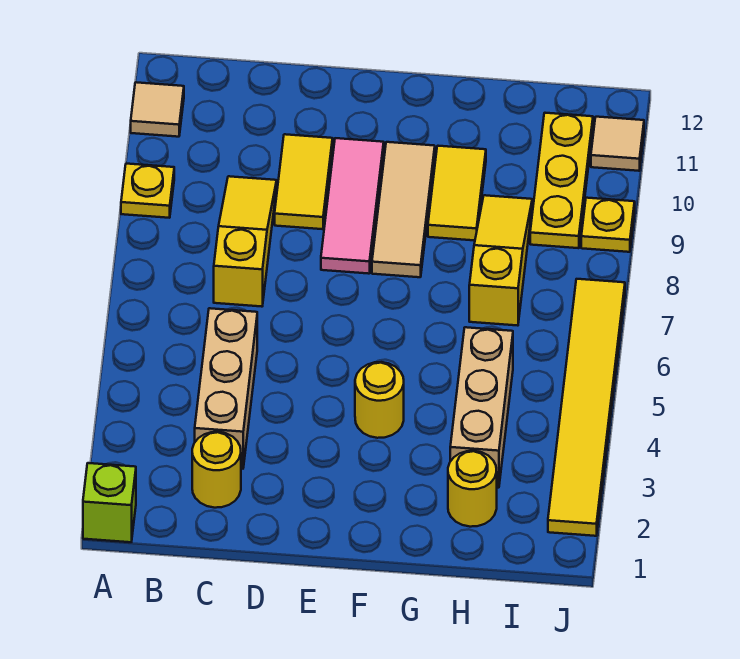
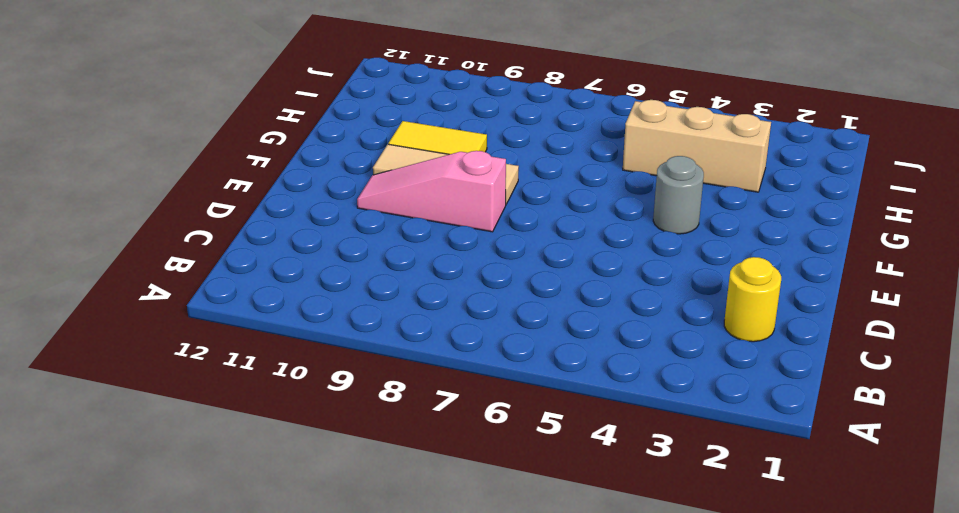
pink 1x3 slope [357,151,506,232] -> pink 1x3 tile [321,138,384,274]
grey 1x1 round brick [653,156,704,234] -> yellow 1x1 round brick [355,362,404,438]
none -> lime 1x1 brick [83,463,136,542]
none -> yellow 1x1 plate [121,164,174,218]
none -> tan 1x1 tile [131,82,184,137]

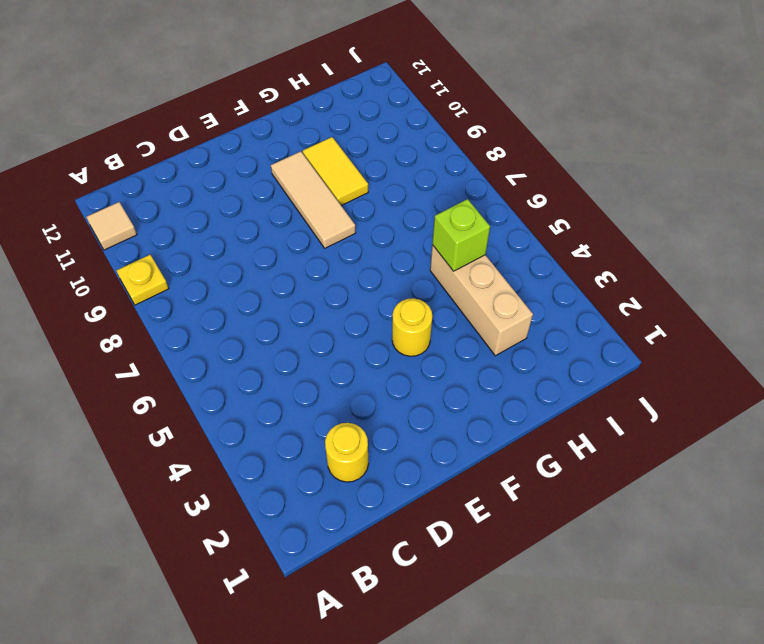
lime 1x1 brick [432,199,490,271] -> lime 1x1 brick moved to [83,463,136,542]
none -> tan 1x3 brick [195,308,257,469]
none -> yellow 1x3 slope [214,176,277,307]
none -> yellow 1x2 tile [275,134,333,229]

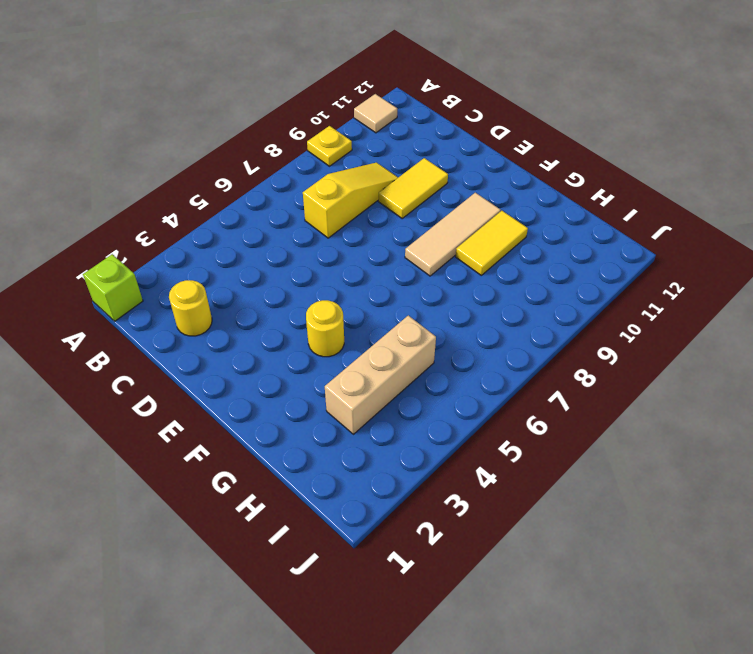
none -> tan 1x3 brick [195,308,257,469]
none -> pink 1x3 tile [321,138,384,274]
none -> yellow 1x1 round brick [448,451,497,527]

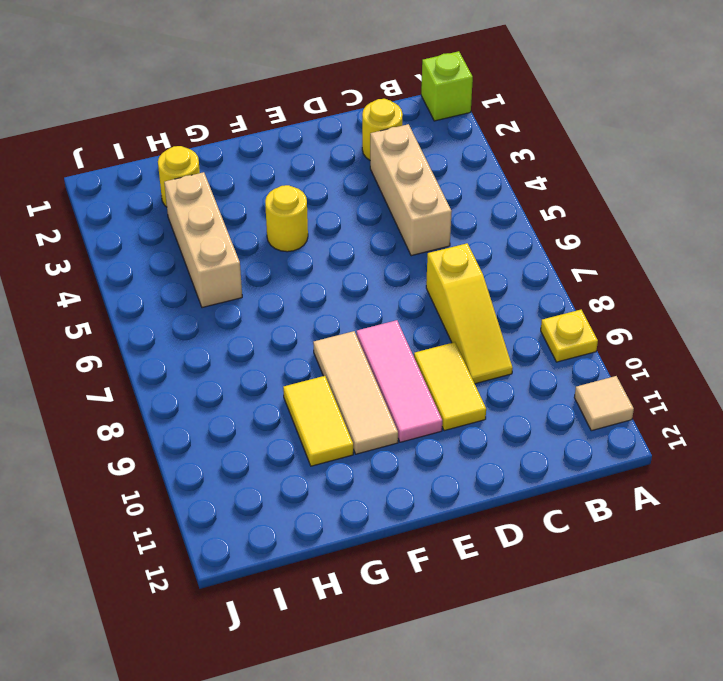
none -> yellow 1x3 slope [469,195,532,326]
none -> yellow 1x3 plate [530,113,593,248]
none -> yellow 1x6 tile [548,279,625,536]

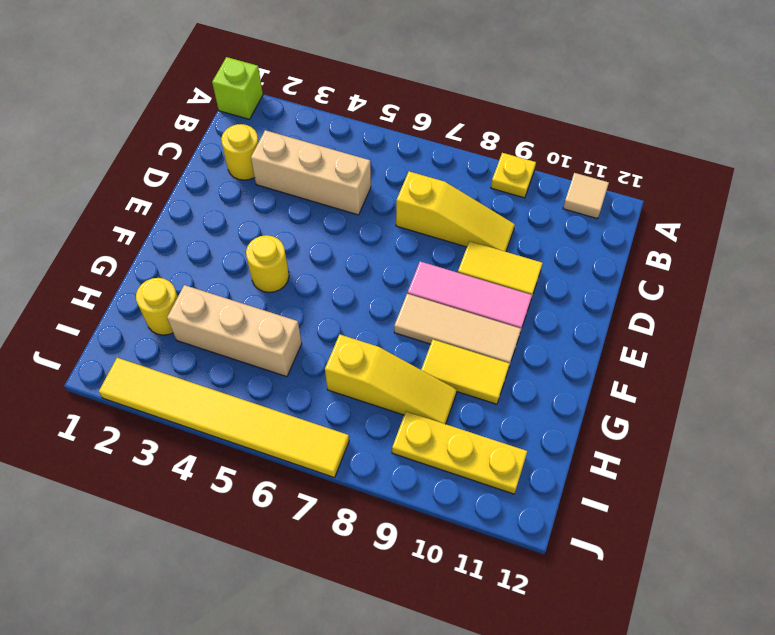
none -> yellow 1x1 plate [581,198,635,252]
none -> tan 1x1 tile [591,117,644,171]

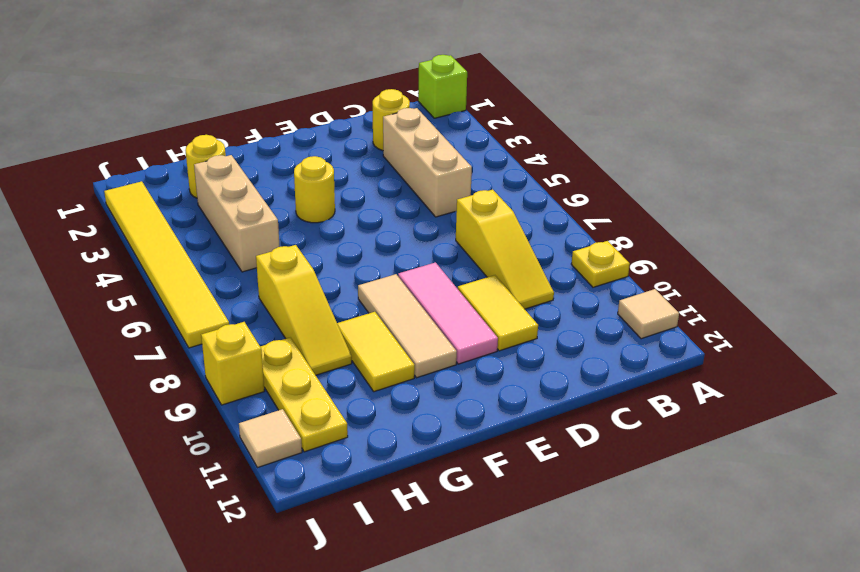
yellow 1x1 brick [201,322,264,405] -> yellow 1x1 plate [581,198,635,252]

